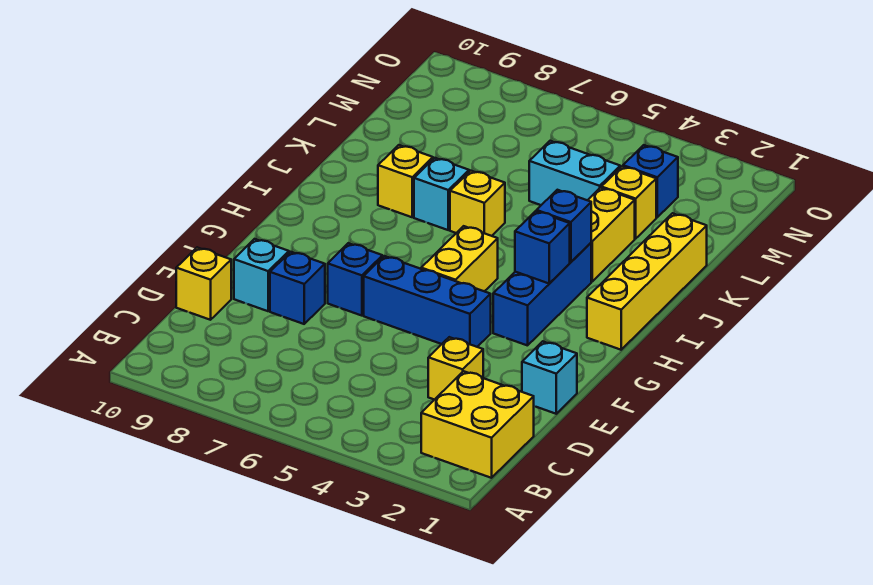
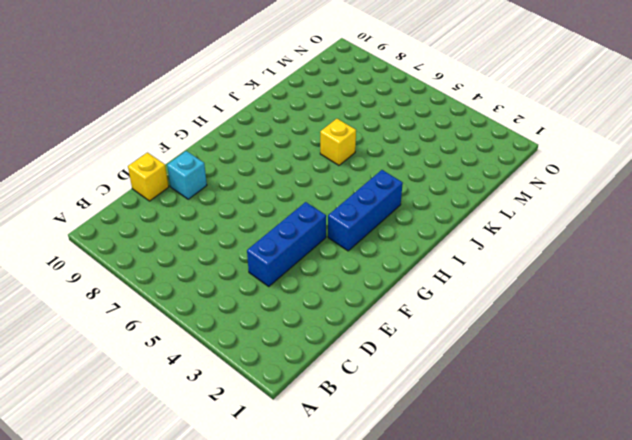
blue 1x3 brick [247,202,326,286] -> blue 1x3 brick turned to [364,256,491,347]
none -> yellow 2x2 brick [421,371,534,478]
none -> yellow 1x1 brick [428,337,483,400]
none -> cyan 1x1 brick [522,341,577,414]

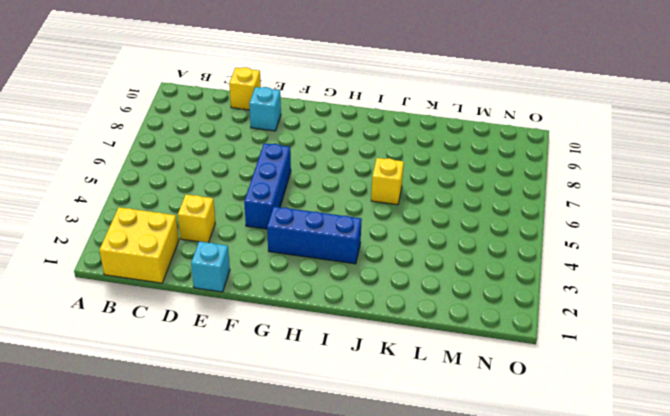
none -> blue 1x1 brick [270,252,325,324]
none -> blue 1x1 brick [328,243,383,316]
none -> yellow 1x2 brick [421,226,498,291]

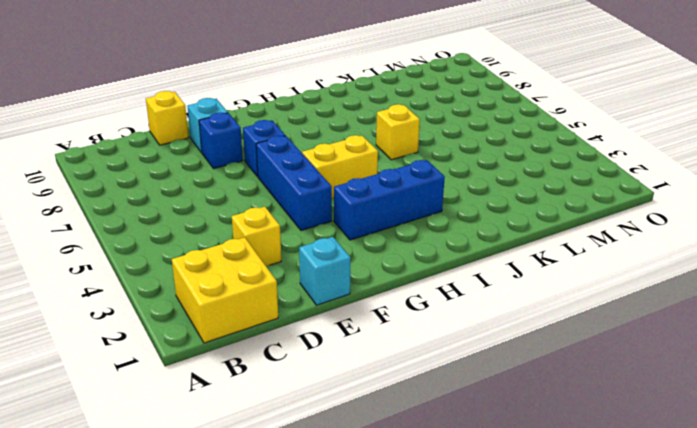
none -> yellow 1x4 brick [587,213,707,350]
none -> yellow 1x2 brick [588,188,635,281]
none -> cyan 1x1 brick [414,158,469,230]

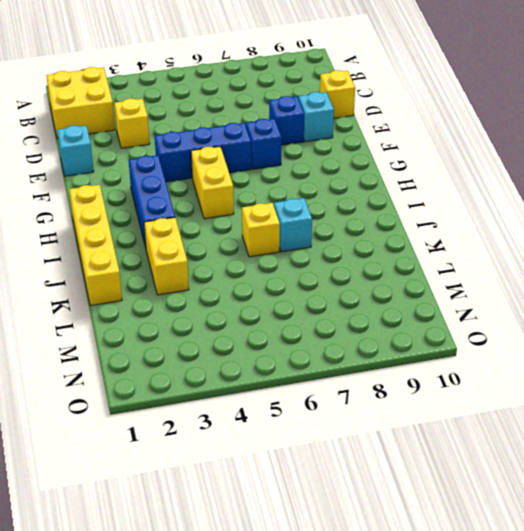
none -> yellow 1x1 brick [378,145,433,217]
none -> yellow 1x1 brick [601,166,656,239]
none -> cyan 1x2 brick [529,141,620,205]

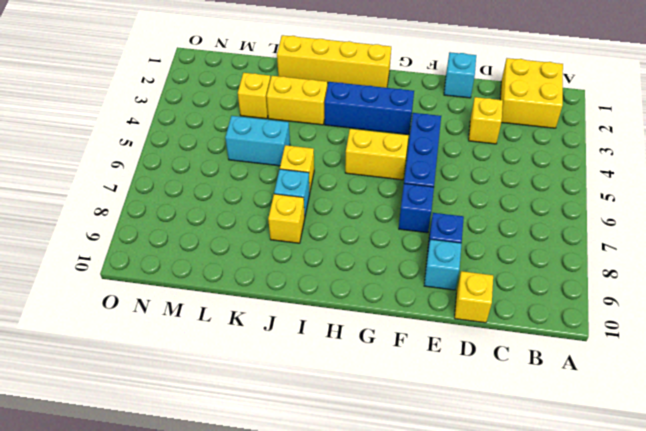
cyan 1x2 brick [225,116,290,166] -> cyan 1x2 brick turned to [529,141,620,205]
none -> blue 1x1 brick [623,145,678,217]
none -> blue 1x1 brick [515,211,570,283]
none -> blue 1x1 brick [537,190,591,262]

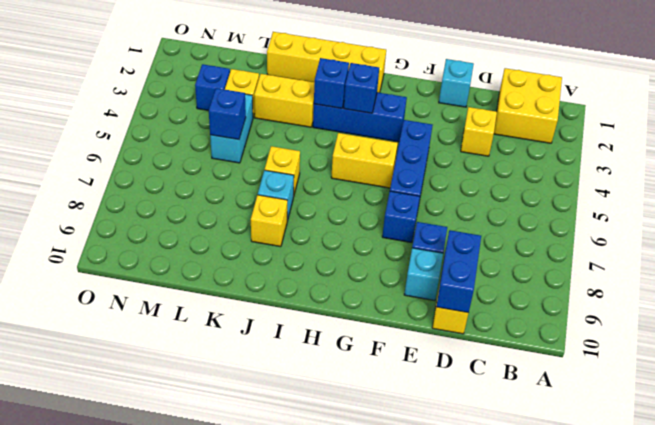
blue 1x2 brick [436,230,481,313] -> none
blue 1x1 brick [209,88,246,139] -> none

